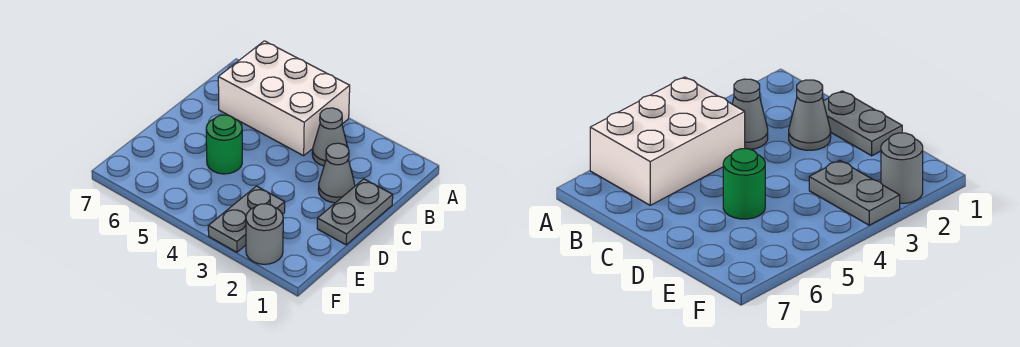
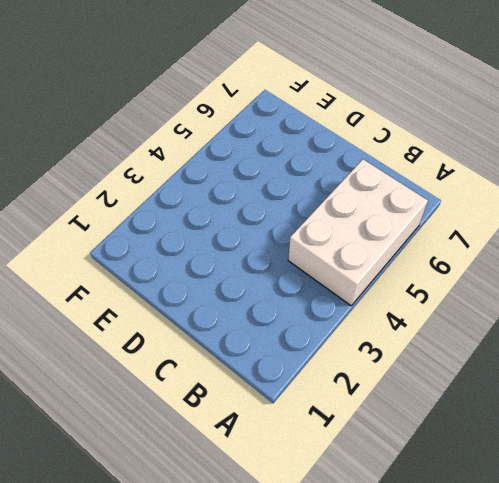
none -> grey 1x1 cone [312,108,348,166]
none -> grey 1x2 plate [317,179,393,245]

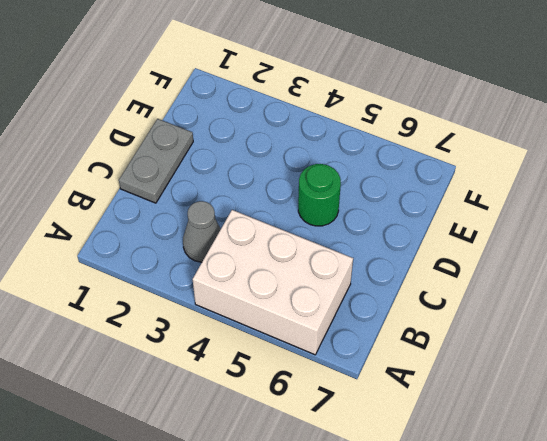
none -> grey 1x1 cone [318,143,355,203]
none -> grey 1x2 plate [208,186,285,252]

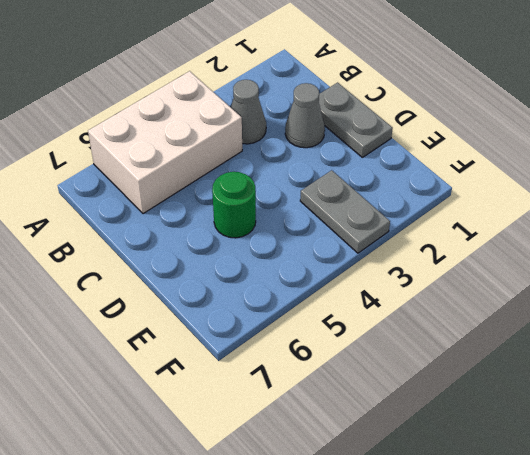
none -> grey 1x1 round brick [246,204,283,264]

